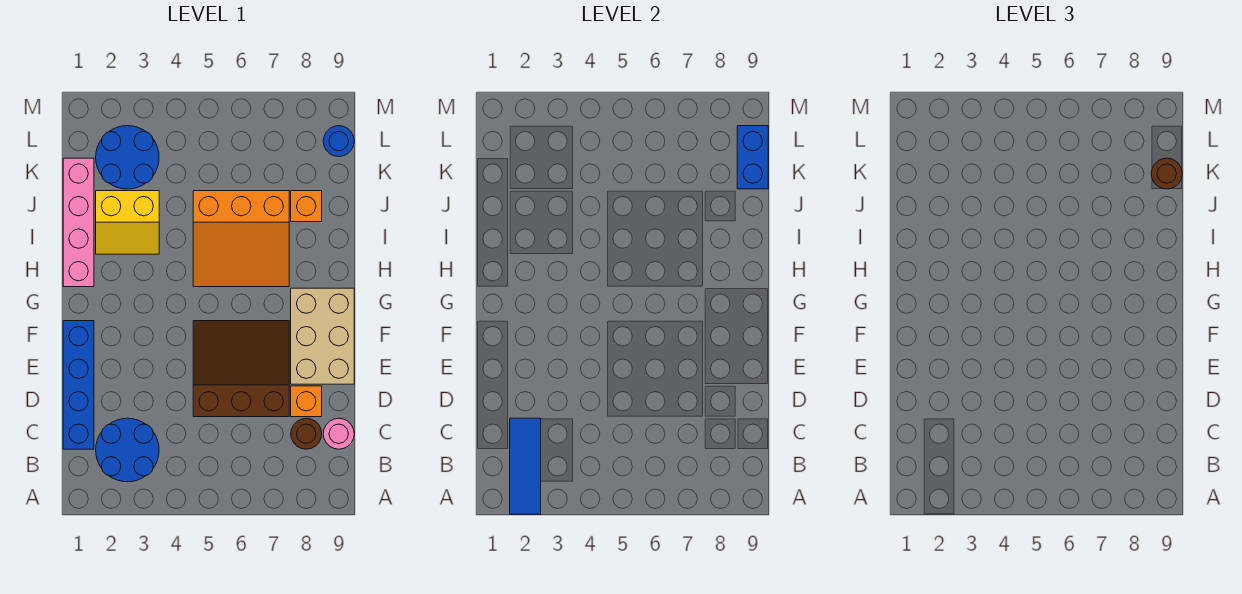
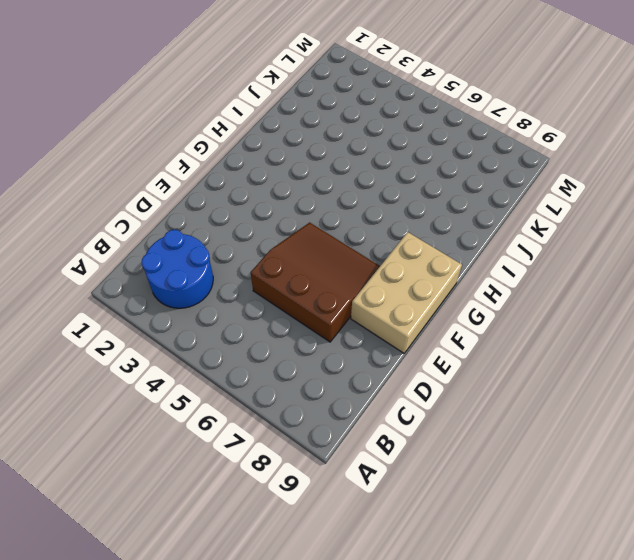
none -> blue 1x4 brick [63,321,94,449]
none -> brown 1x1 round brick [291,418,322,449]
none -> pink 1x1 round brick [323,418,354,449]

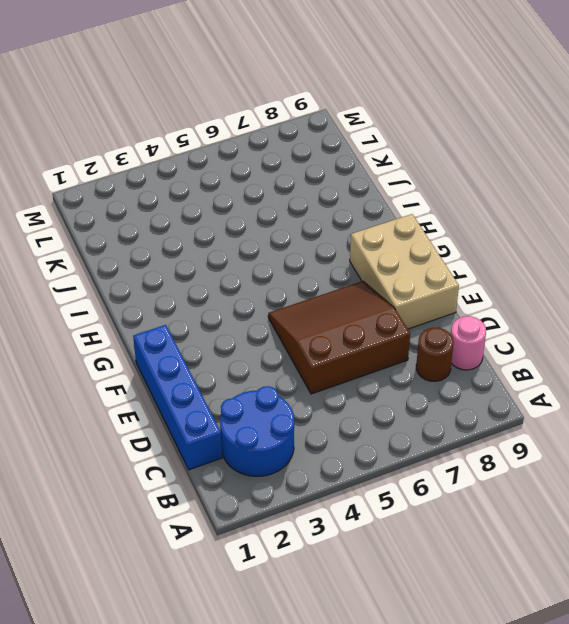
none -> orange 1x1 brick [291,386,322,417]
none -> pink 1x4 brick [63,158,94,287]
none -> orange 3x3 slope [193,191,289,287]

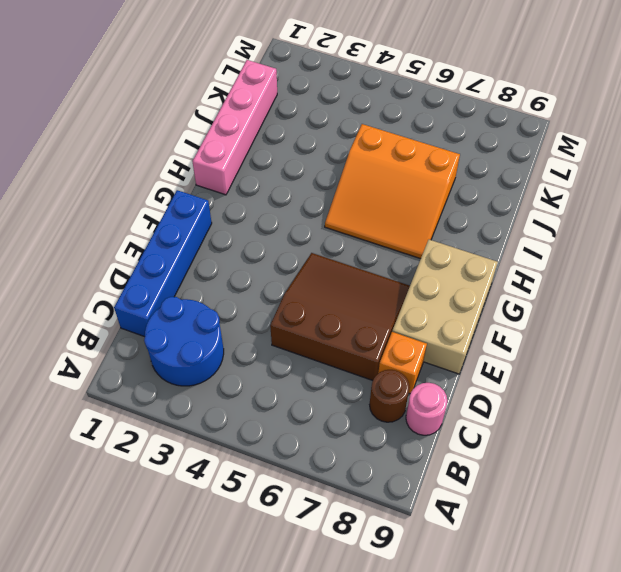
none -> yellow 2x2 slope [96,191,159,254]
none -> orange 1x1 brick [291,191,322,222]
none -> blue 2x2 round brick [96,126,159,189]

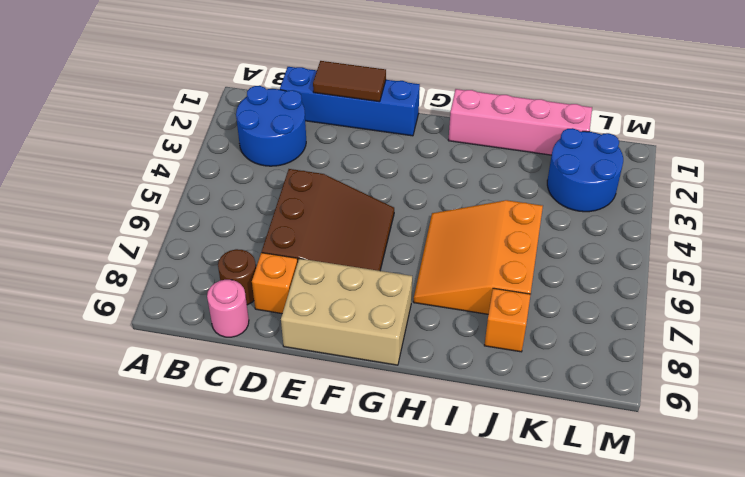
brown 1x2 tile [313,61,386,102] -> none
none -> yellow 2x2 slope [96,191,159,254]
none -> blue 1x1 round brick [323,126,354,157]
none -> blue 1x3 tile [510,418,541,514]

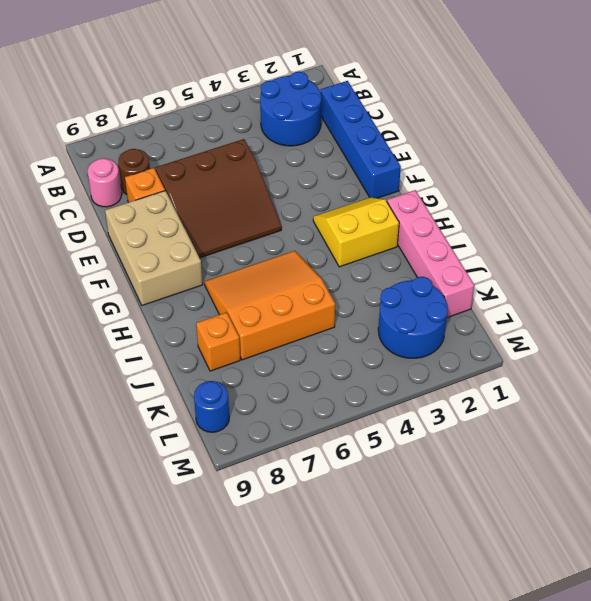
yellow 2x2 slope [313,197,399,267] -> yellow 2x2 slope moved to [96,191,159,254]
none -> blue 1x3 tile [510,418,541,514]
none -> blue 1x2 brick [737,126,768,189]
none -> brown 1x1 round brick [1151,158,1182,189]

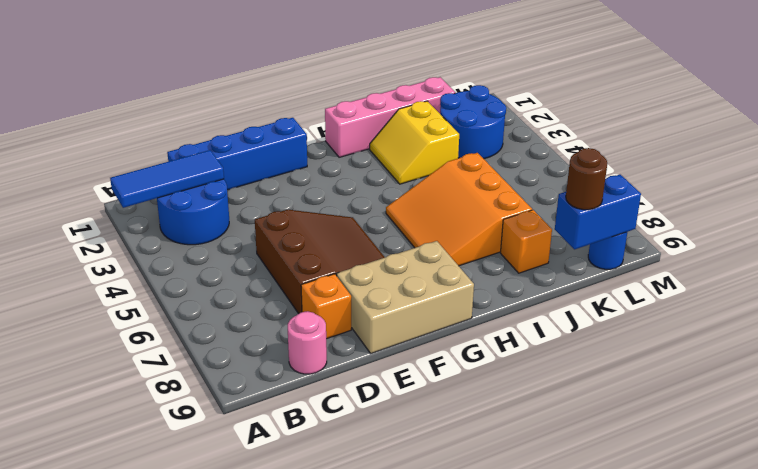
none -> brown 1x1 round brick [291,418,322,449]

